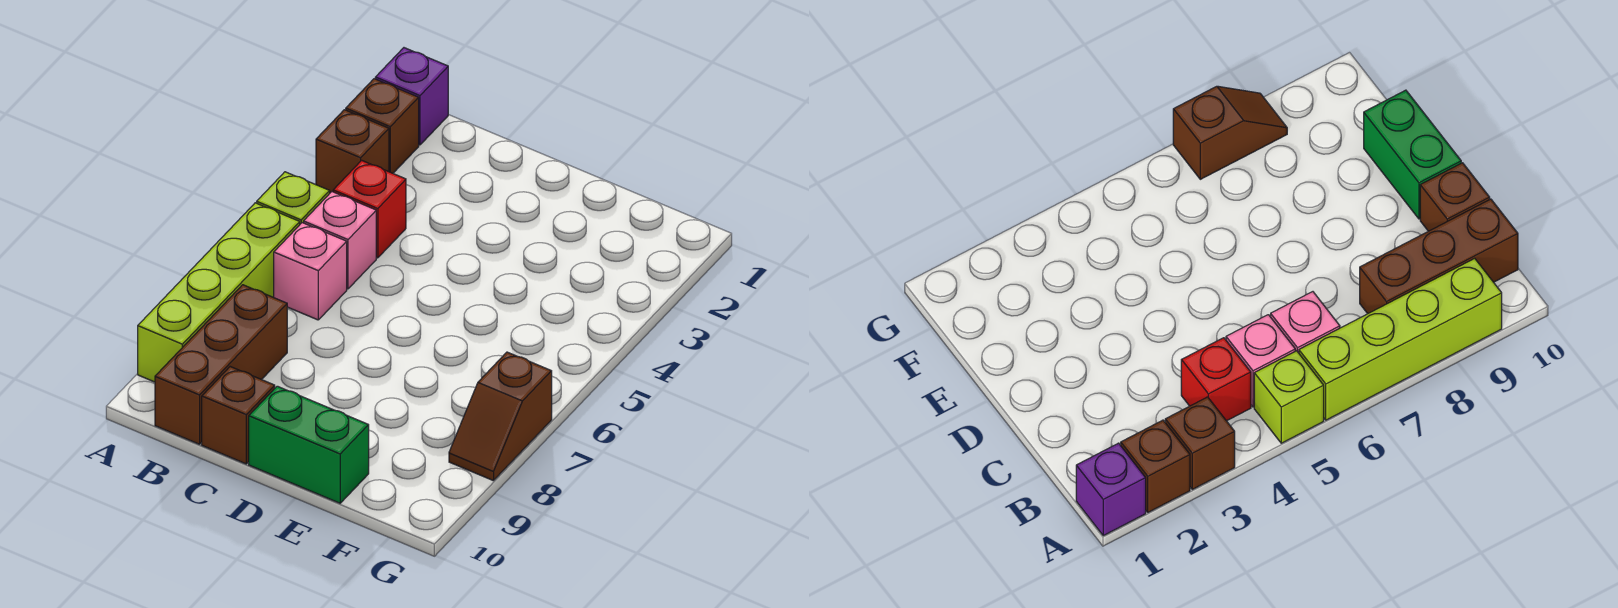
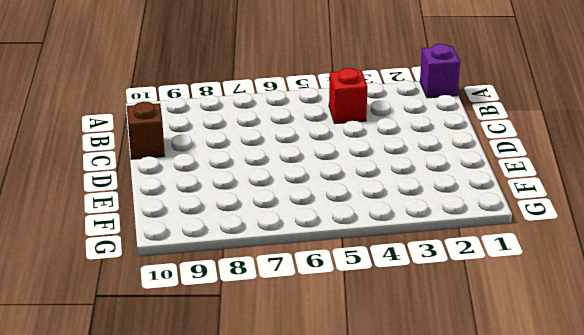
none -> brown 1x1 brick [346,79,419,173]
none -> brown 1x1 brick [316,110,389,193]
none -> lime 1x1 brick [257,172,330,224]

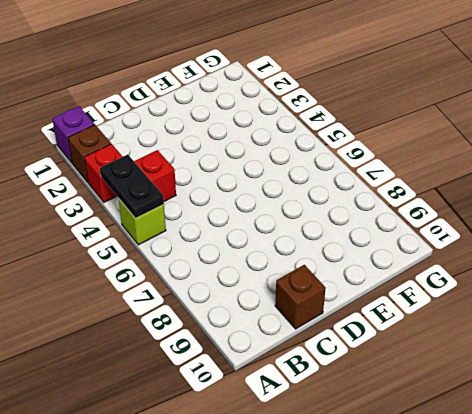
red 1x1 brick [84,144,123,202] -> brown 1x1 brick [316,110,389,193]
black 1x2 plate [100,155,164,218] -> none
none -> lime 1x4 brick [138,203,300,382]
none -> pink 1x1 brick [304,192,376,289]
none -> pink 1x1 brick [274,223,347,320]

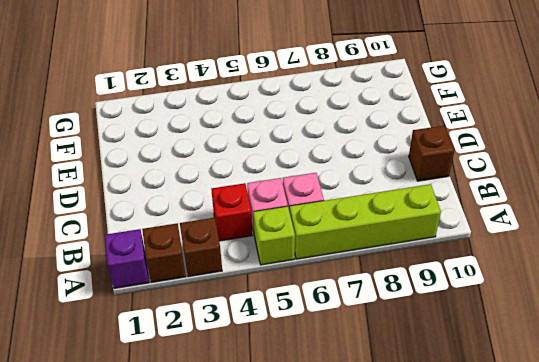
none -> brown 1x3 brick [155,285,287,444]
none -> green 1x2 brick [249,386,369,503]
none -> brown 1x2 slope [449,352,552,481]

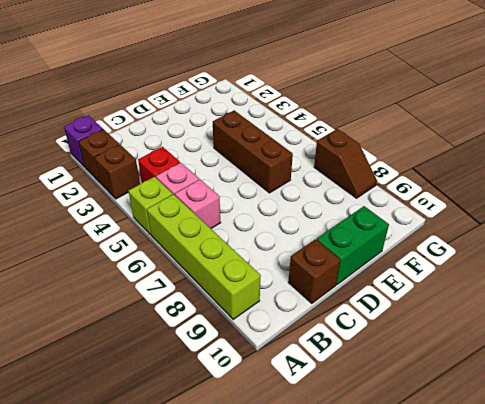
brown 1x3 brick [213,111,293,193] -> brown 1x3 brick moved to [155,285,287,444]

